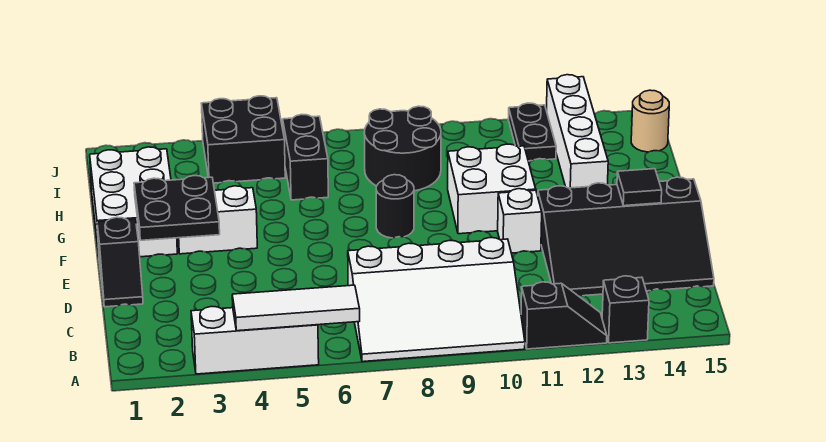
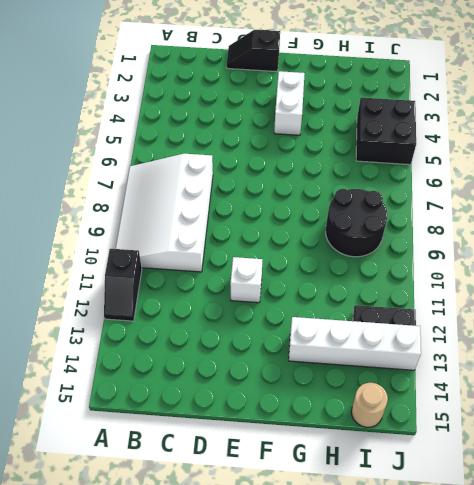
none -> white 1x3 brick [191,306,319,374]
none -> black 1x1 brick [602,276,649,343]
none -> black 3x4 slope [538,177,714,296]

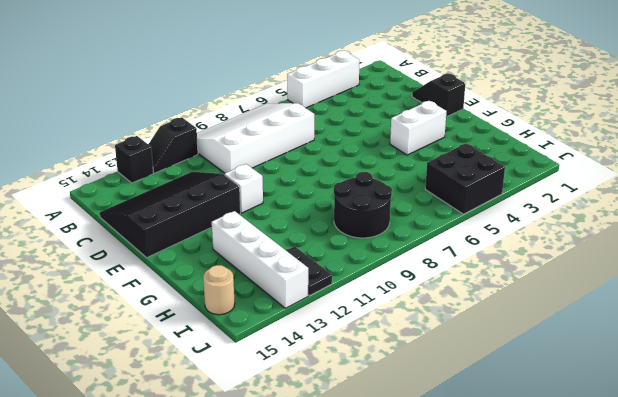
none -> white 2x3 brick [90,147,177,257]
none -> black 1x1 round brick [376,175,414,238]
none -> white 2x2 brick [448,144,536,234]

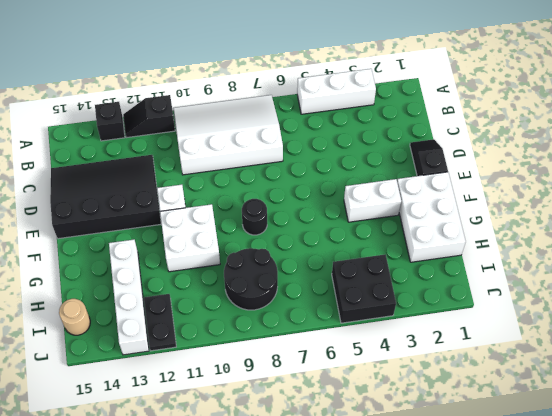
none -> black 1x2 brick [283,115,328,200]
none -> white 1x3 tile [232,285,360,331]
none -> black 2x2 plate [134,176,220,240]

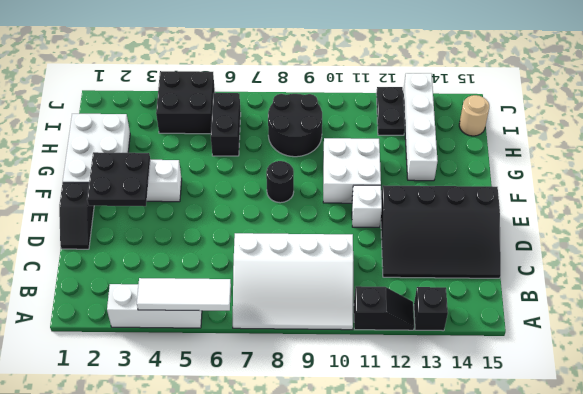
none -> black 1x1 tile [617,169,662,206]

